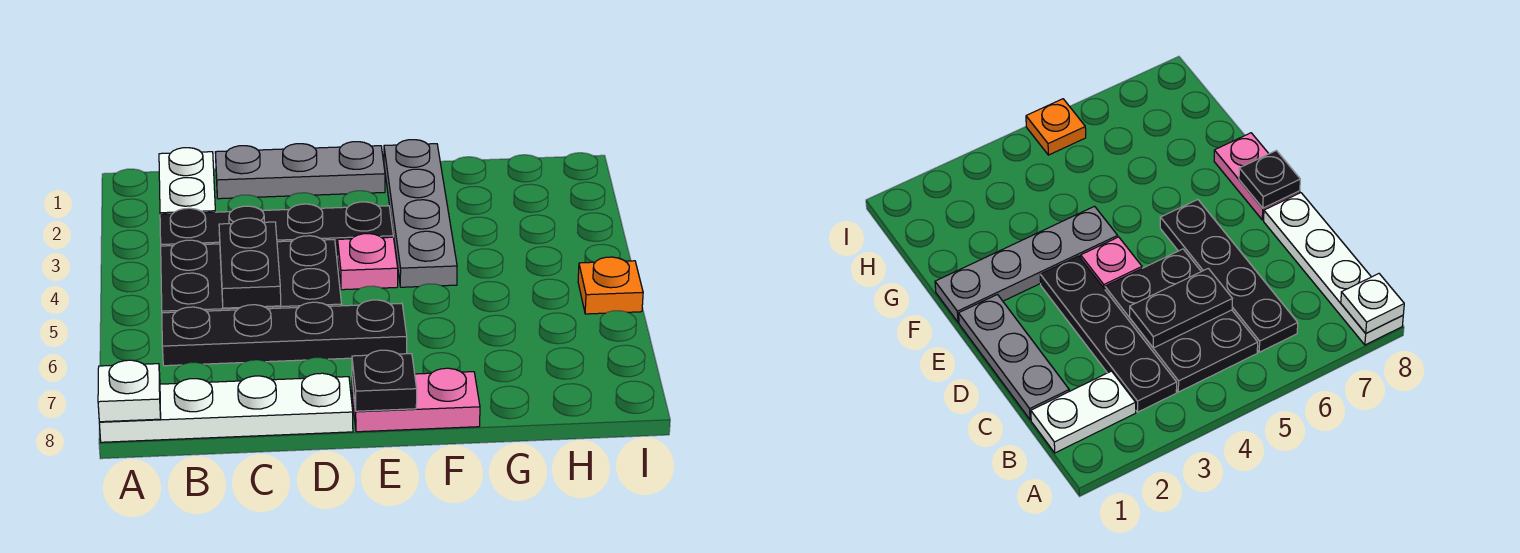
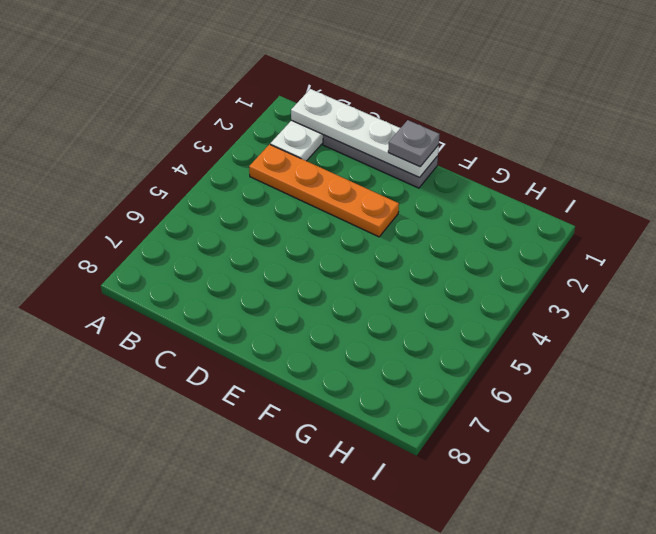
white 1x4 plate [291,89,439,178] -> white 1x4 plate moved to [99,373,353,442]
orange 1x4 plate [249,144,399,237] -> black 1x4 plate [160,202,393,257]
grey 1x1 plate [388,120,440,167] -> none
none -> black 2x3 plate [161,236,342,313]
none -> black 1x4 plate [162,300,407,366]
none -> pink 1x1 plate [338,234,398,290]

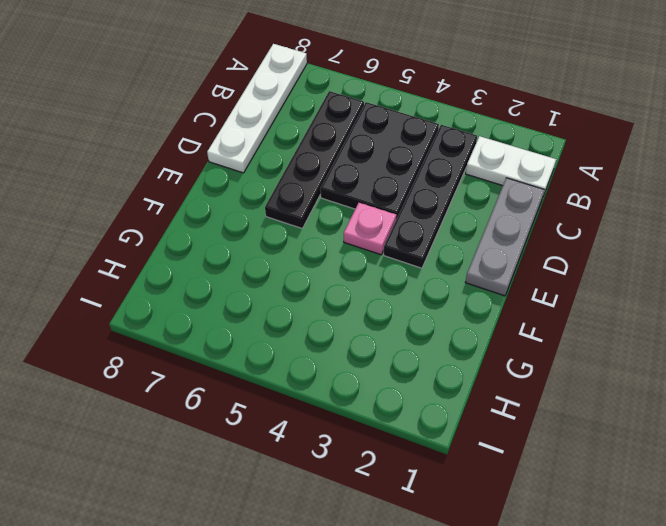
none -> pink 1x2 plate [352,368,480,432]
none -> grey 1x4 plate [384,140,457,287]
none -> orange 1x1 plate [578,257,643,314]

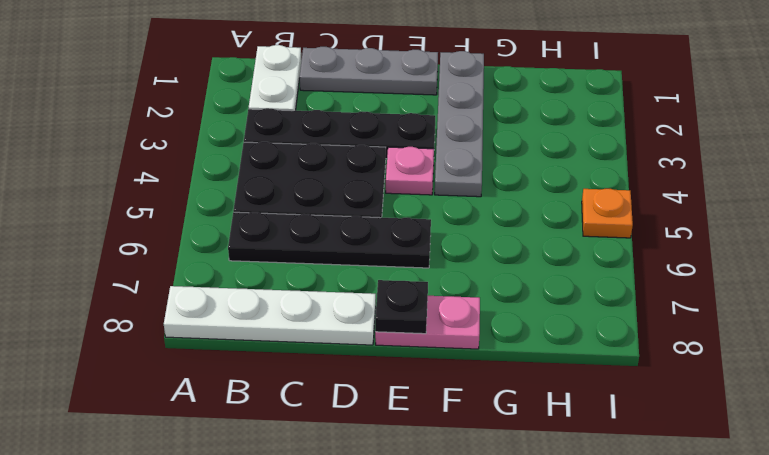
none -> white 1x1 plate [98,360,161,422]
none -> black 1x2 plate [219,218,281,308]

